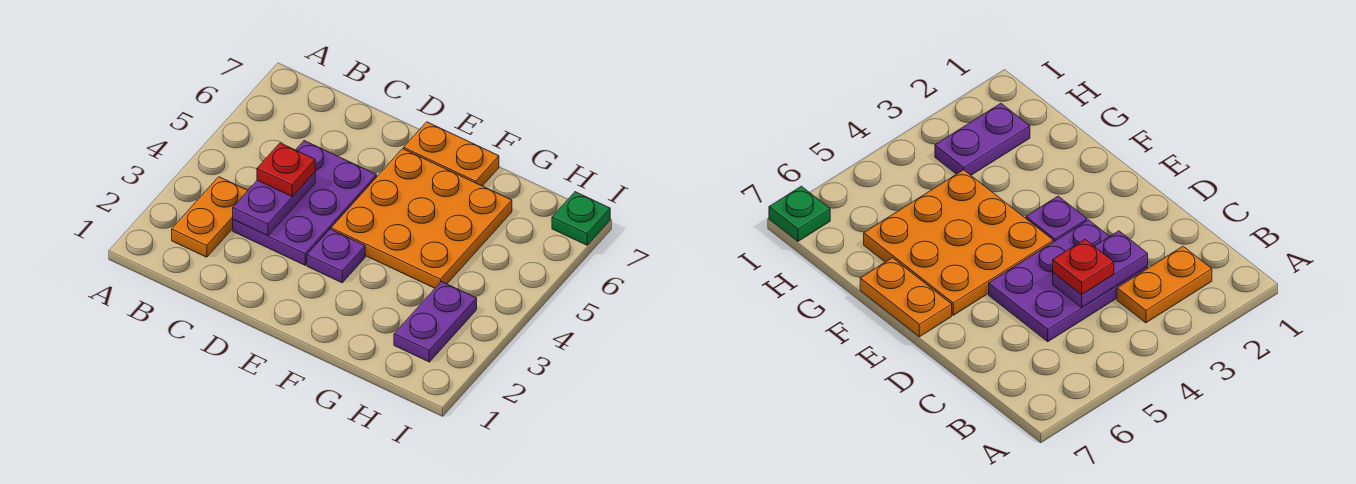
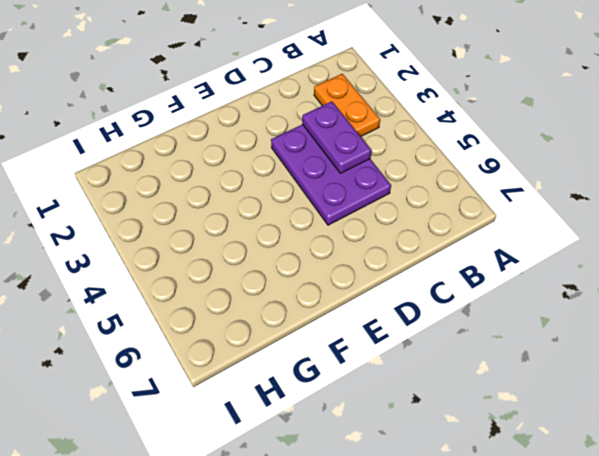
none -> purple 1x1 plate [307,229,365,283]
none -> orange 3x3 plate [331,149,512,288]

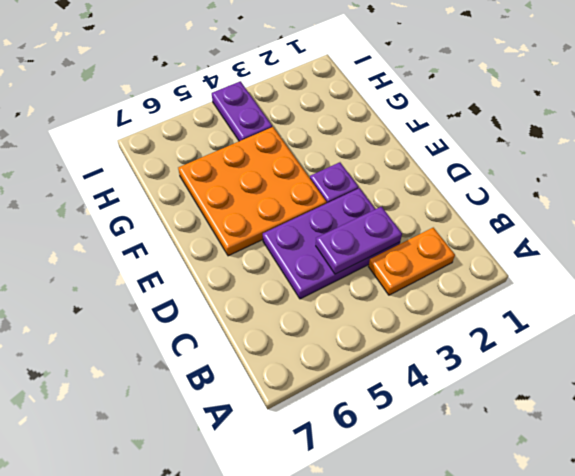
purple 1x2 plate [212,81,272,141] -> purple 1x2 plate turned to [394,282,477,362]
none -> orange 1x2 plate [404,122,499,186]
none -> green 1x1 plate [552,192,610,245]

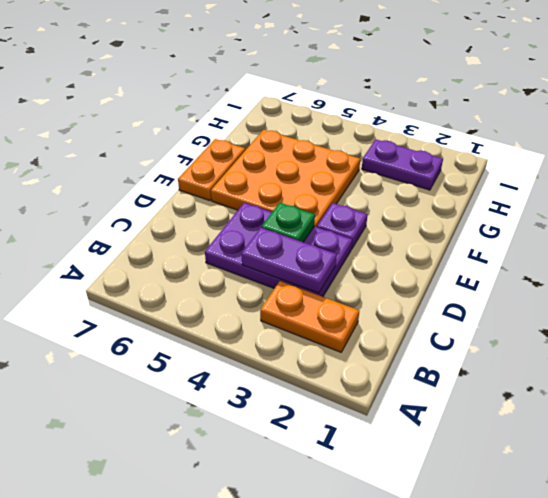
green 1x1 plate [262,203,315,242] -> green 1x1 plate moved to [552,192,610,245]
none -> red 1x1 plate [257,143,315,197]

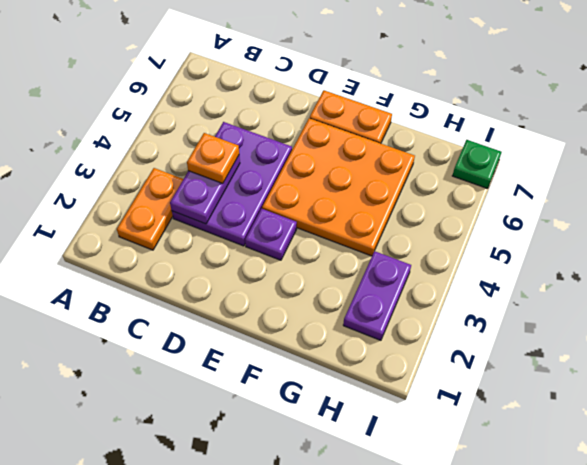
orange 1x1 plate [187,133,239,184] -> red 1x1 plate [257,143,315,197]

